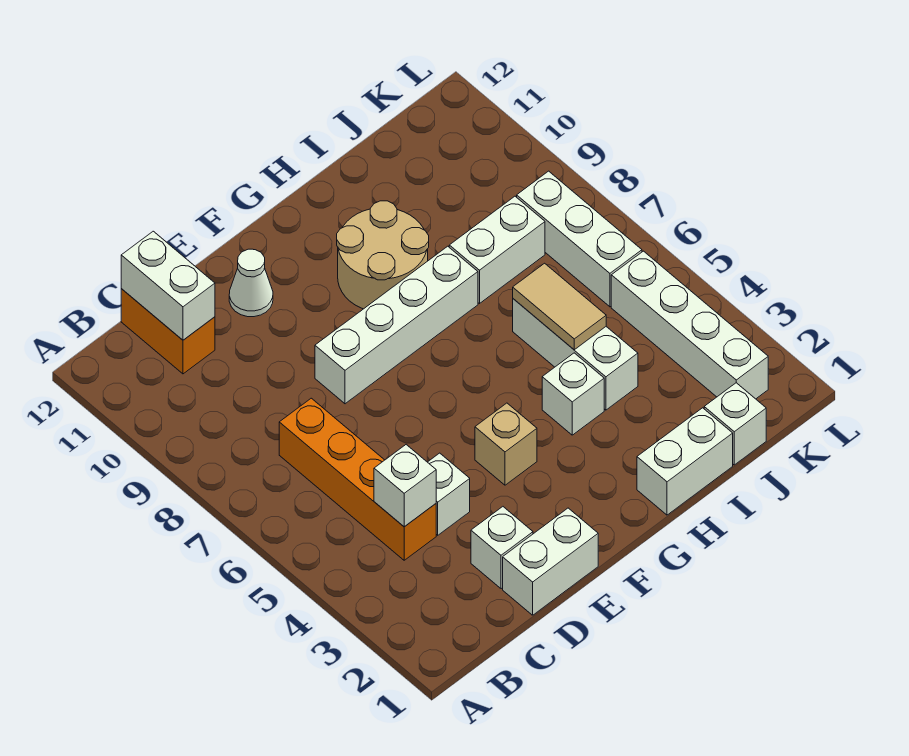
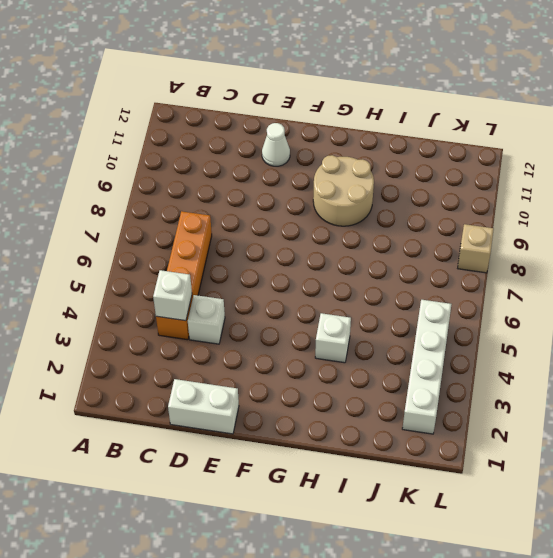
tan 1x1 brick [458,224,494,273] -> tan 1x1 brick moved to [475,403,537,485]
none -> orange 1x2 brick [121,289,215,374]
none -> white 1x1 brick [471,507,533,589]
none -> white 1x4 brick [315,246,478,404]

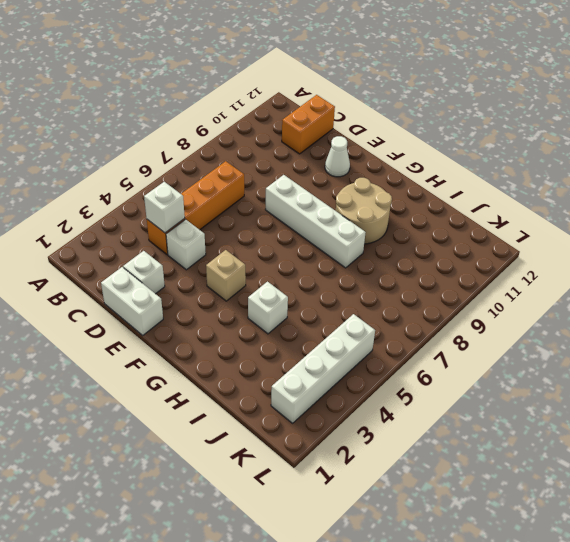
none -> white 1x2 brick [637,408,733,515]
none -> white 1x3 brick [513,299,638,410]
none -> white 1x2 brick [449,196,545,303]

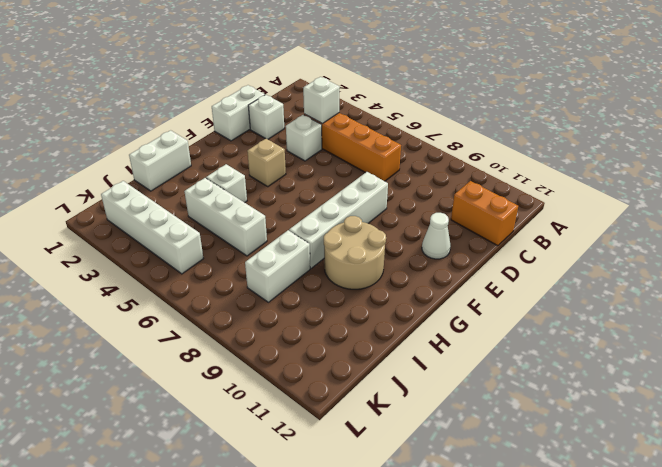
none -> white 1x1 brick [704,383,766,465]
none -> white 1x3 brick [517,171,642,307]
none -> white 1x2 brick [121,231,215,340]

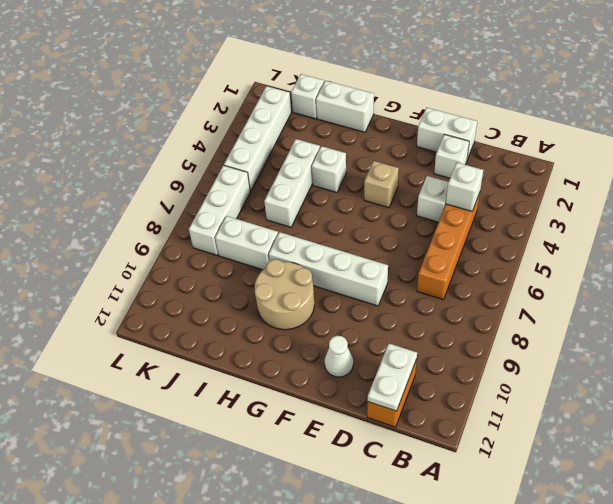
white 1x2 plate [368,344,417,411] -> white 1x2 brick [121,231,215,340]
none -> tan 1x2 tile [513,263,606,350]

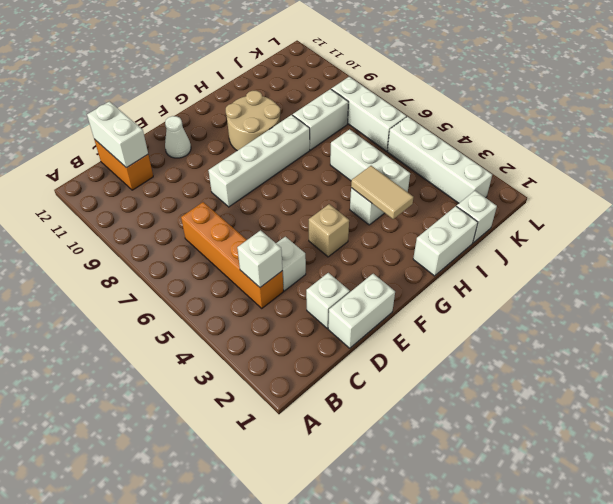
tan 1x2 tile [351,166,413,219] -> tan 1x2 tile moved to [513,263,606,350]

